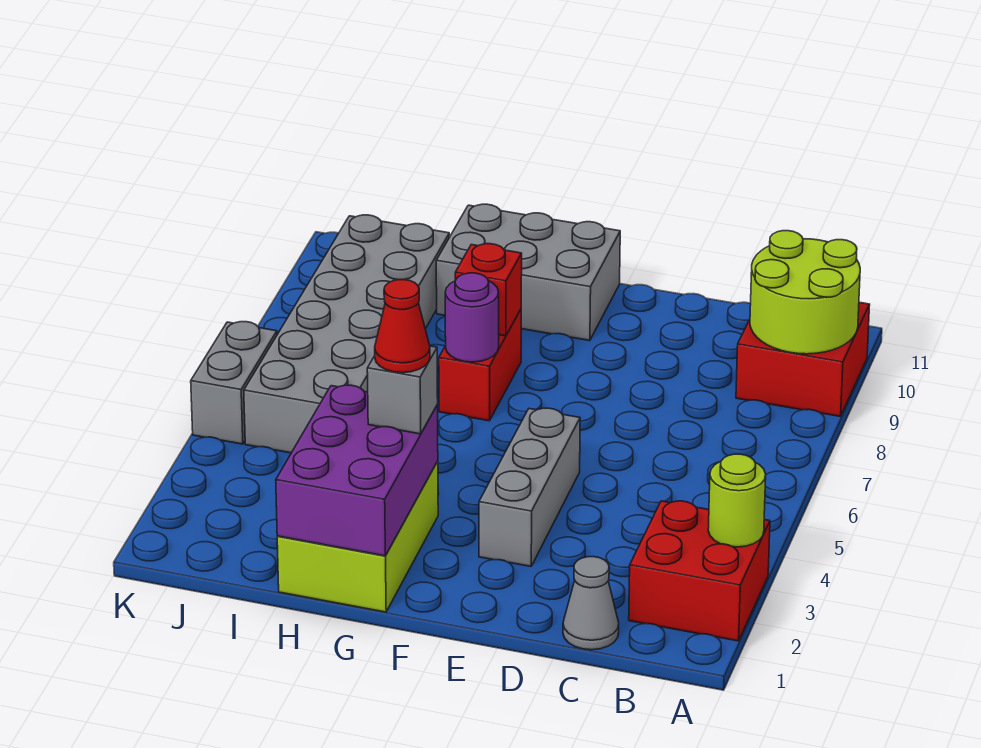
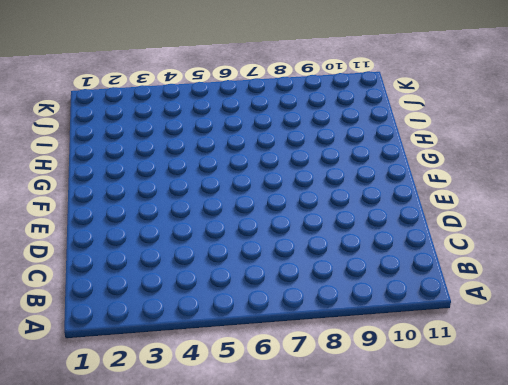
none -> red 2x2 brick [629,501,770,641]
none -> red 2x2 brick [736,302,870,417]
none -> grey 1x1 cone [563,557,619,650]

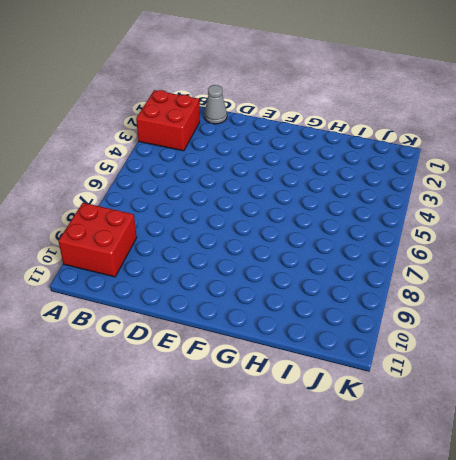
none -> grey 1x3 brick [479,408,580,566]
none -> grey 2x3 brick [436,204,620,341]
none -> lime 2x3 brick [277,461,438,612]

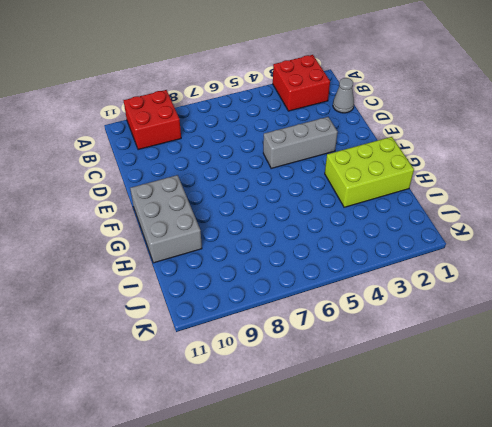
none -> red 1x2 brick [439,310,521,421]
none -> grey 2x6 brick [244,215,449,453]
none -> grey 1x2 brick [191,322,277,444]

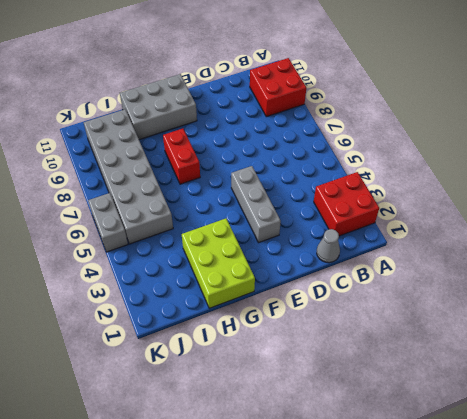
none -> lime 1x1 round brick [708,454,766,547]
none -> lime 2x2 round brick [750,231,860,354]
none -> purple 2x3 brick [276,385,438,556]

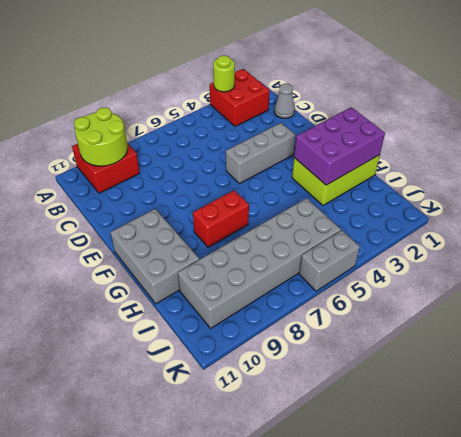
none -> purple 1x1 round brick [445,273,499,362]
none -> red 1x1 brick [455,244,522,336]
none -> grey 1x1 brick [367,346,438,434]

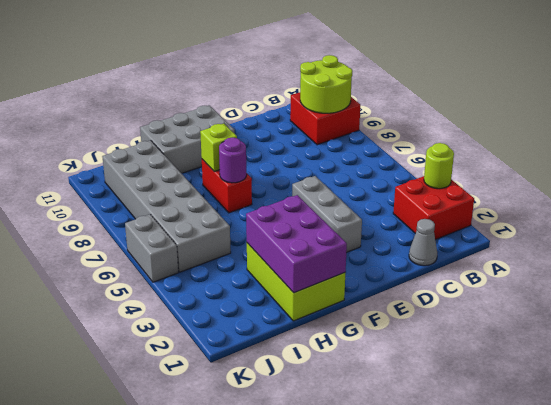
lime 1x1 brick [200,124,237,172] -> red 1x1 brick [455,244,522,336]
none -> grey 1x1 brick [367,346,438,434]
none -> red 1x1 cone [375,280,430,373]

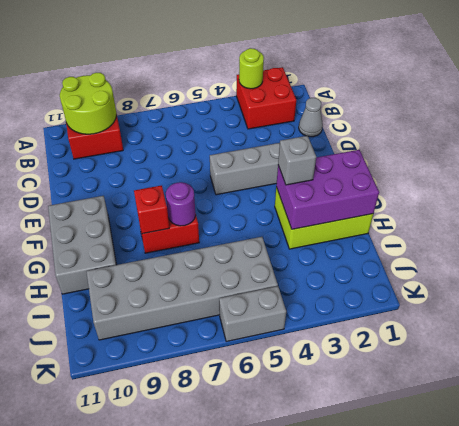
none -> red 1x1 cone [375,280,430,373]

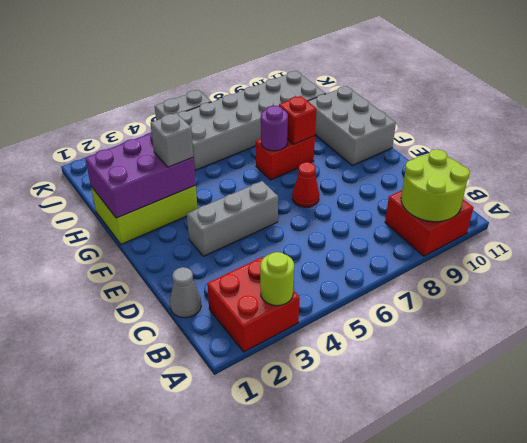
red 1x1 cone [292,162,319,207] -> red 1x1 cone moved to [375,280,430,373]

